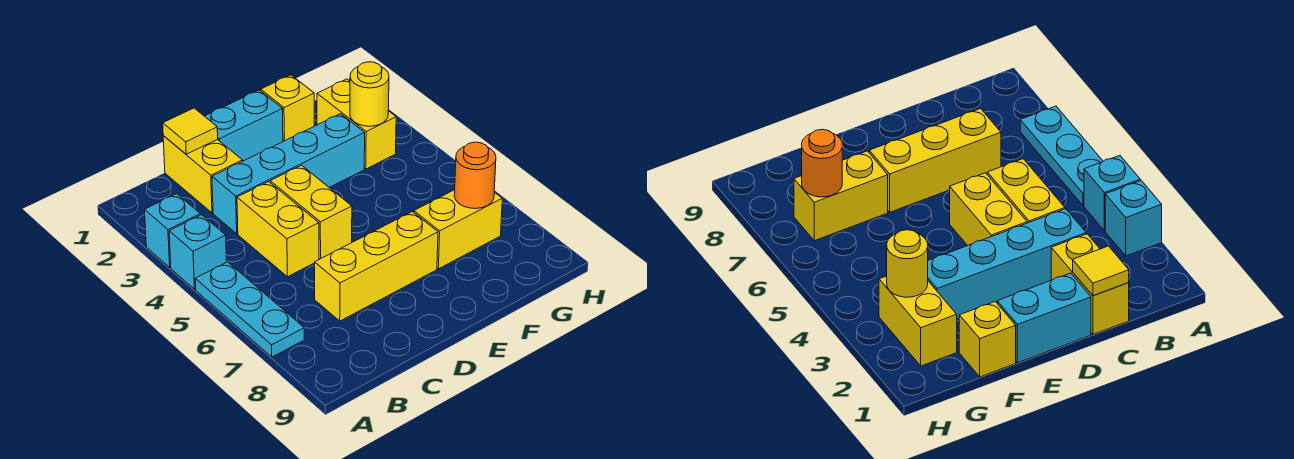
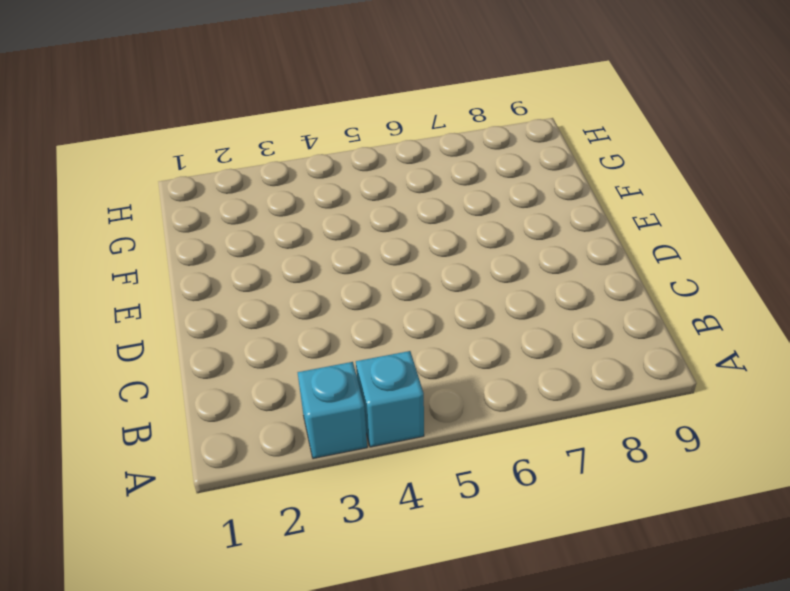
none -> cyan 1x3 plate [195,262,304,357]
none -> yellow 1x2 brick [163,136,242,213]
none -> cyan 1x4 brick [212,114,365,234]

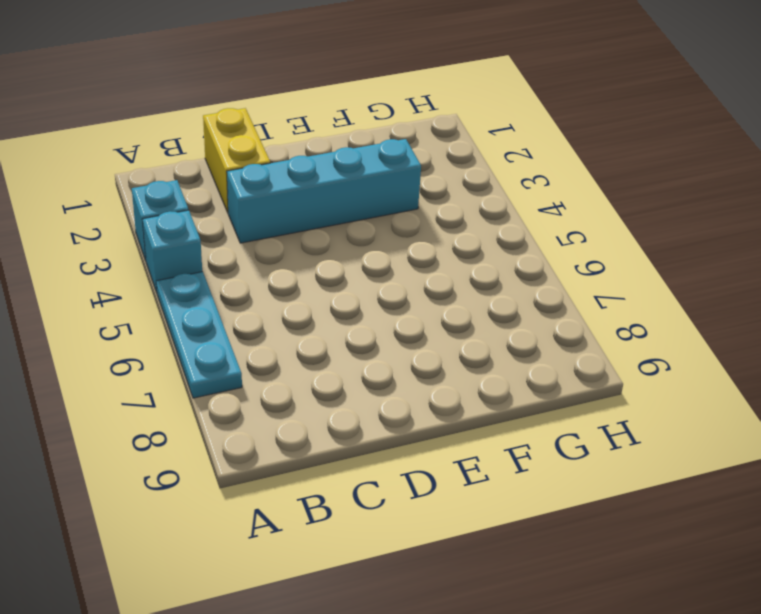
none -> yellow 1x2 brick [237,182,319,277]
none -> yellow 1x3 brick [315,212,438,321]
none -> cyan 1x2 brick [205,90,283,161]

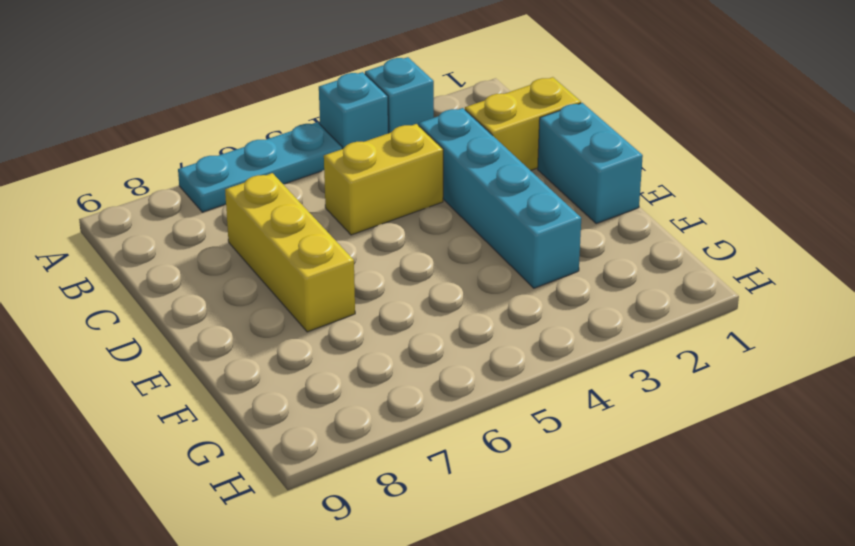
none -> yellow 1x2 brick [270,165,352,259]
none -> yellow 1x1 brick [261,75,314,141]
none -> yellow 1x2 brick [414,190,502,269]

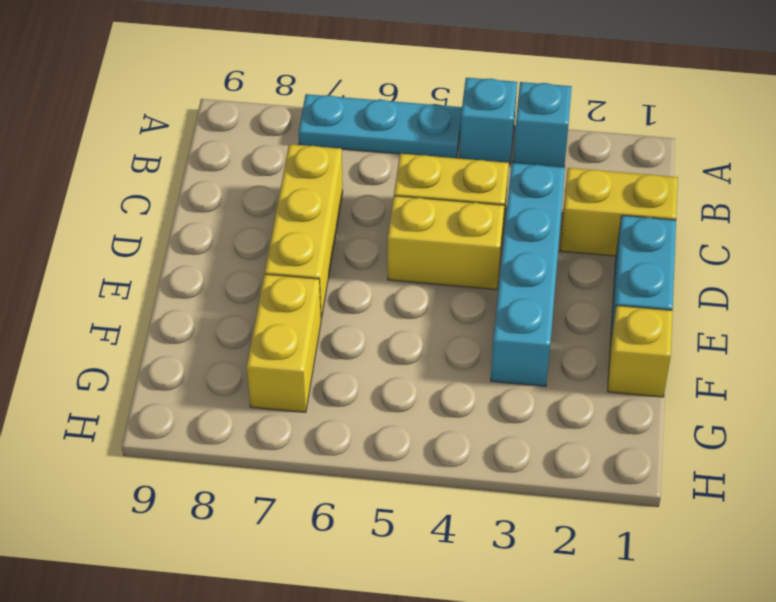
none -> yellow 1x2 brick [317,79,396,169]
none -> yellow 1x1 tile [163,108,218,154]
none -> yellow 1x1 round brick [350,62,389,126]

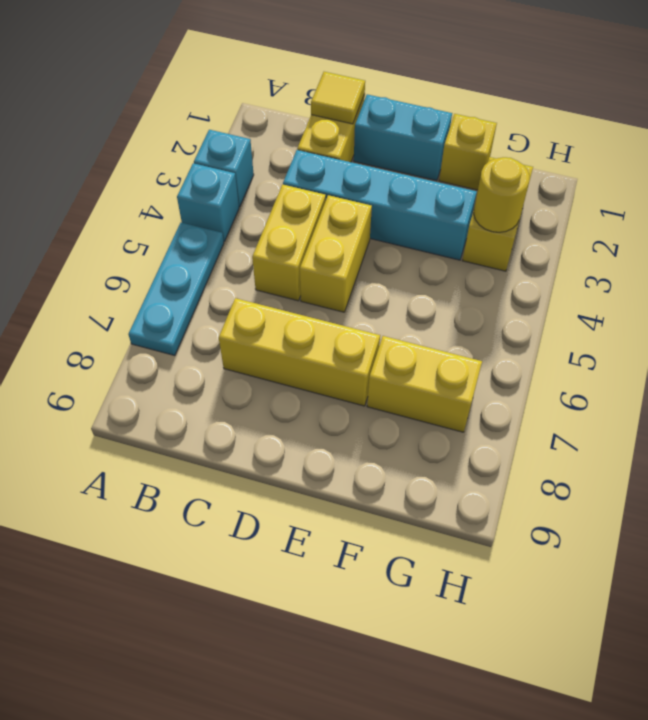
none -> orange 1x1 round brick [454,142,496,209]

